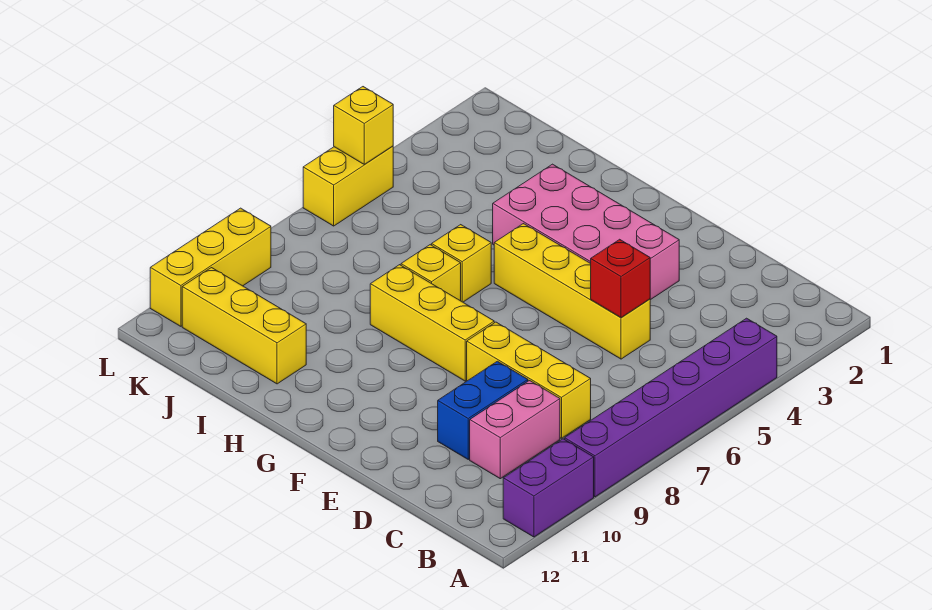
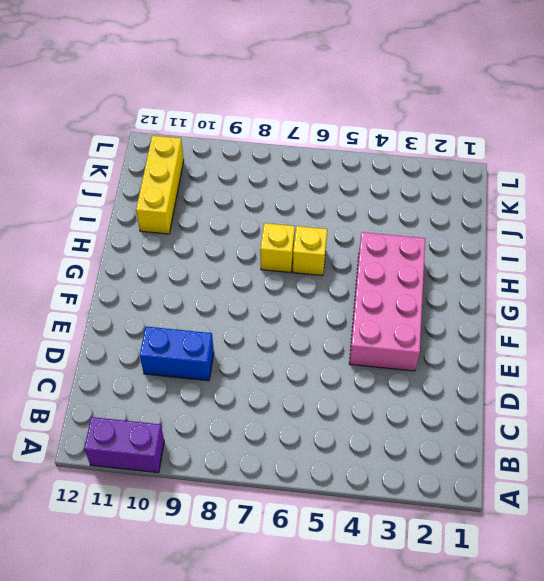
none -> purple 1x6 brick [565,318,777,497]
none -> yellow 1x3 brick [467,322,591,438]
none -> pink 1x2 brick [470,381,560,479]

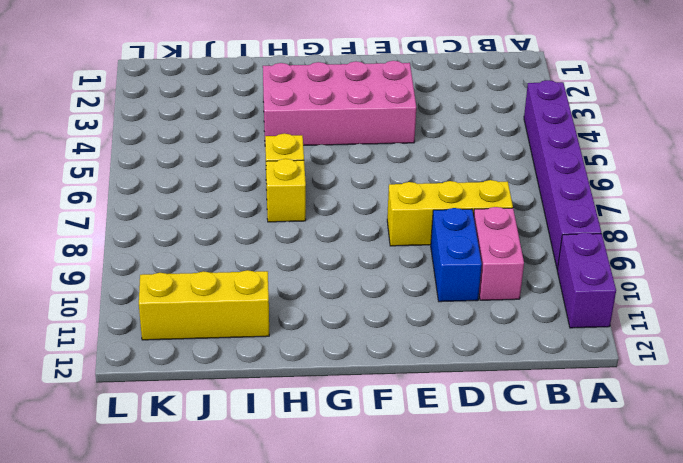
none -> yellow 1x4 brick [494,224,650,359]
none -> yellow 1x3 brick [370,265,494,381]
none -> yellow 1x2 brick [303,146,393,226]

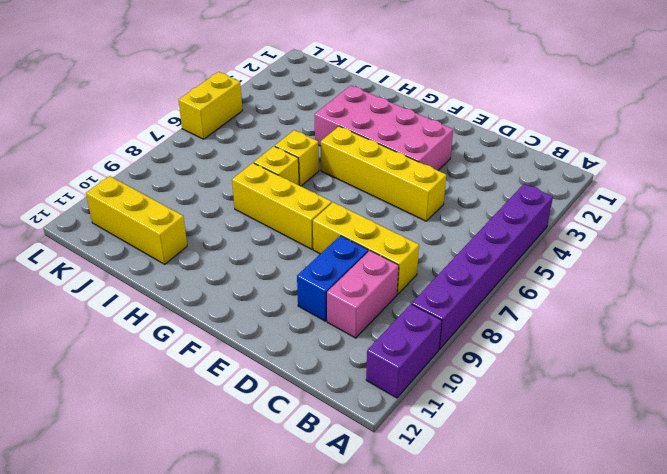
none -> yellow 1x3 brick [150,208,271,326]
none -> red 1x1 brick [591,239,650,318]
none -> yellow 1x1 brick [334,87,393,165]

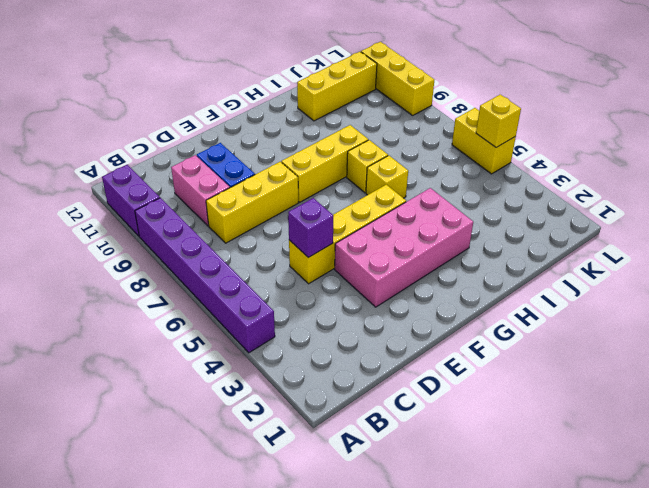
purple 1x1 brick [288,198,333,258] -> red 1x1 brick [591,239,650,318]

